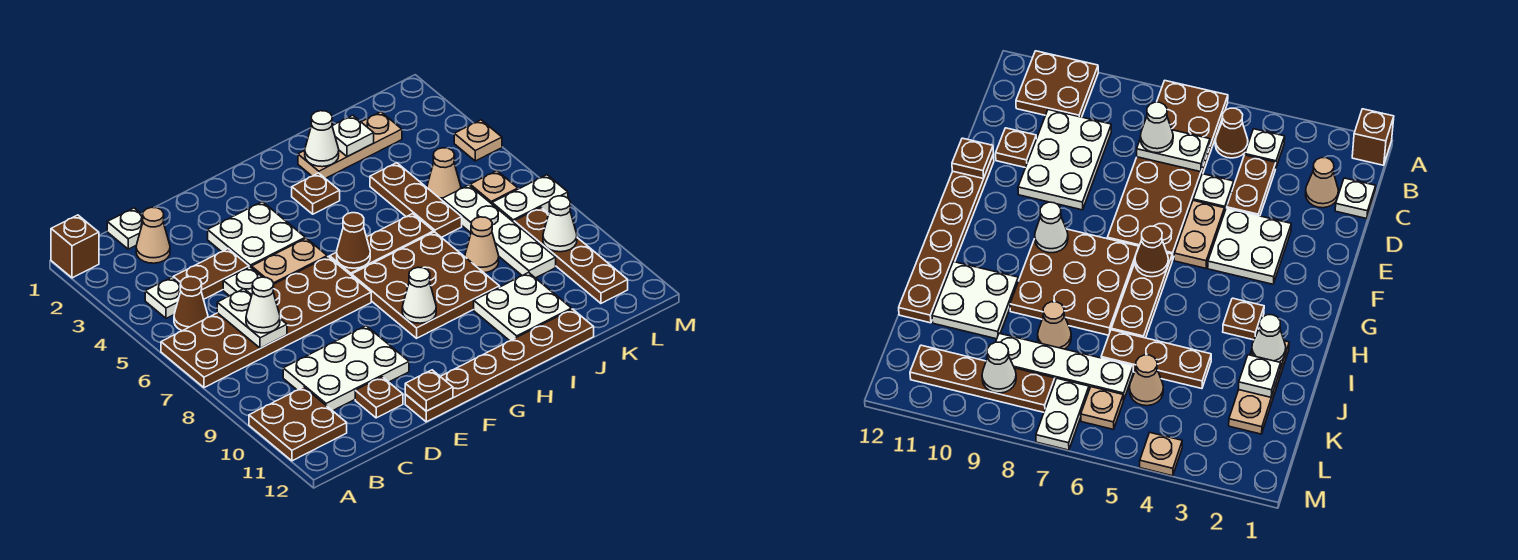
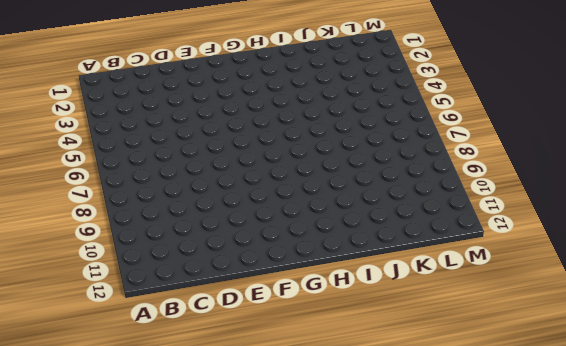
none -> brown 1x1 brick [51,215,99,278]
none -> brown 2x6 plate [161,257,371,388]
none -> brown 2x2 plate [249,387,347,461]
none -> white 1x1 plate [145,277,181,318]

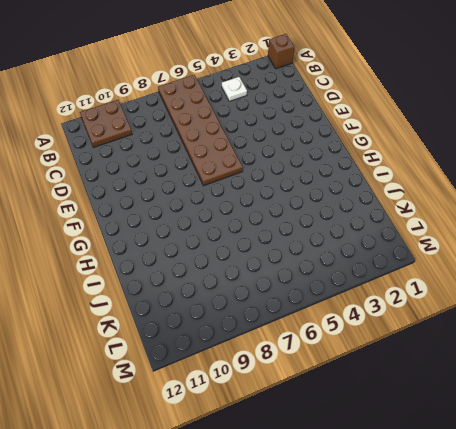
none -> brown 1x1 cone [174,277,208,331]
none -> white 1x1 plate [107,208,143,249]
none -> tan 1x1 cone [136,207,170,263]
none -> brown 1x2 plate [173,249,249,299]

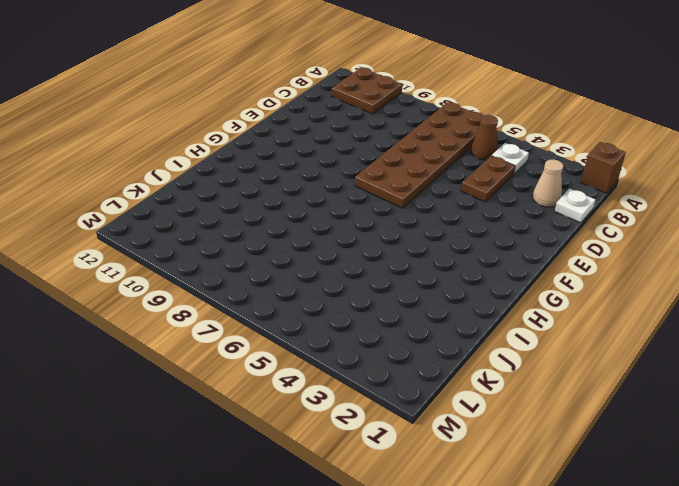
none -> white 2x3 plate [283,326,409,411]
none -> white 1x1 plate [223,267,262,296]
none -> brown 1x1 plate [355,377,403,418]
none -> white 2x2 plate [208,202,305,267]

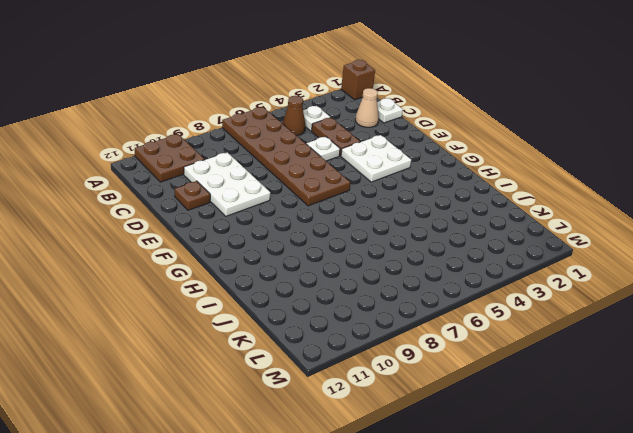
none -> tan 1x2 plate [251,238,327,284]
none -> brown 1x6 plate [405,309,594,422]
none -> brown 1x3 plate [330,214,434,276]
none -> brown 3x3 plate [352,232,499,338]

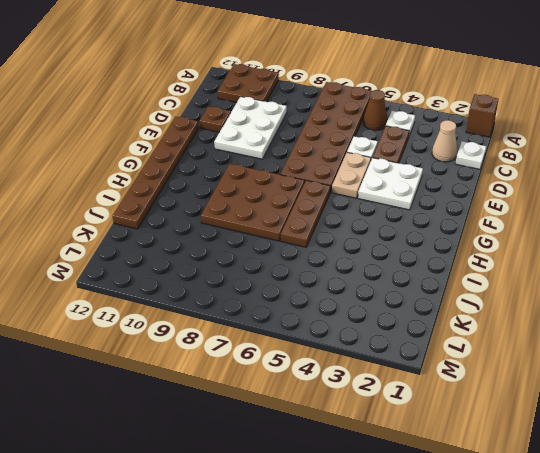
none -> brown 1x1 plate [292,173,340,214]
none -> tan 1x3 plate [298,112,402,179]
none -> white 2x2 plate [474,273,572,341]
none -> brown 1x3 plate [370,163,462,237]

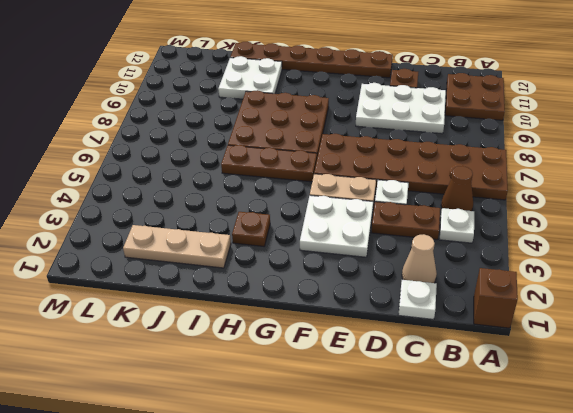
none -> brown 1x3 plate [370,163,462,237]
none -> tan 1x1 cone [465,217,499,273]
none -> tan 1x1 cone [427,148,461,200]
none -> white 1x4 plate [442,185,556,278]

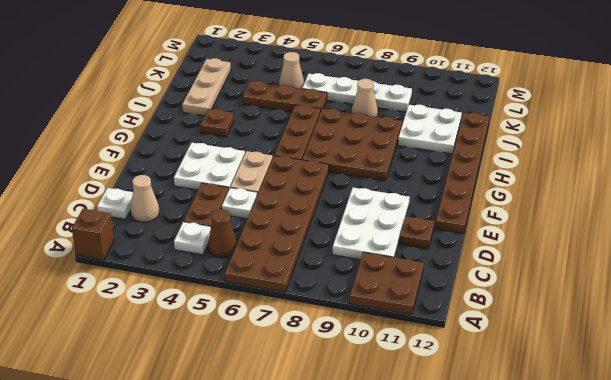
none -> tan 1x1 plate [470,171,518,204]
none -> white 1x2 plate [492,175,568,222]
none -> brown 1x4 plate [514,207,628,303]
none -> tan 1x1 plate [454,120,502,161]

